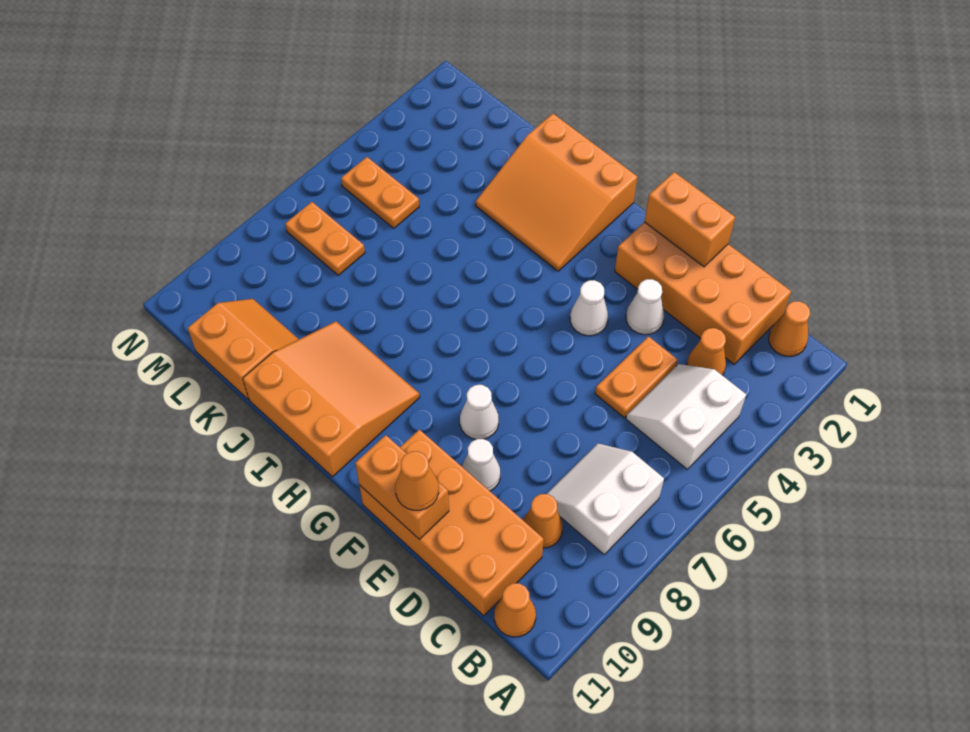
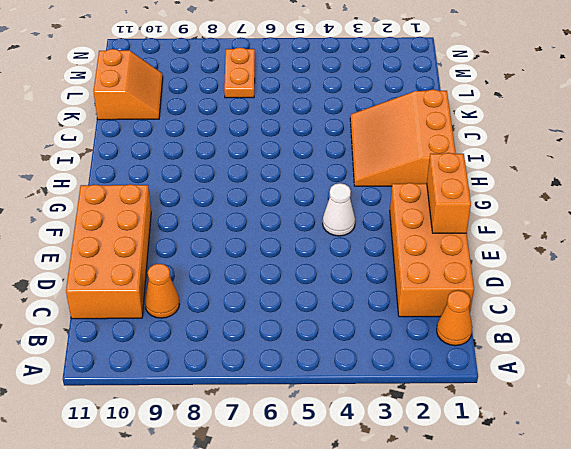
none -> white 2x2 slope [626,364,746,469]
none -> white 2x2 slope [547,444,664,554]
none -> orange 1x1 cone [494,583,536,637]

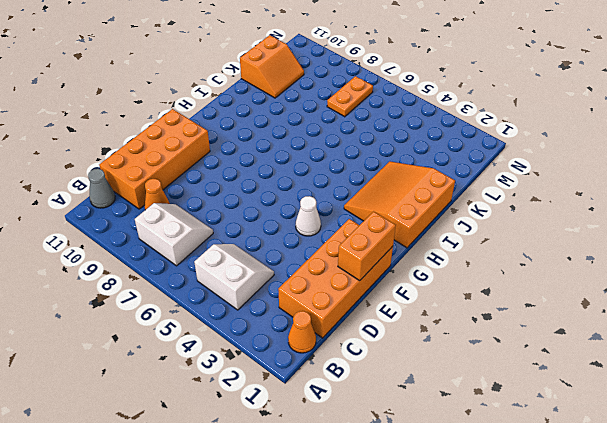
grey 1x1 cone [88,169,115,208] -> orange 1x1 cone [494,583,536,637]
none -> orange 1x1 cone [687,328,726,375]
none -> orange 1x2 plate [595,337,678,417]
none -> white 1x1 cone [626,279,664,335]

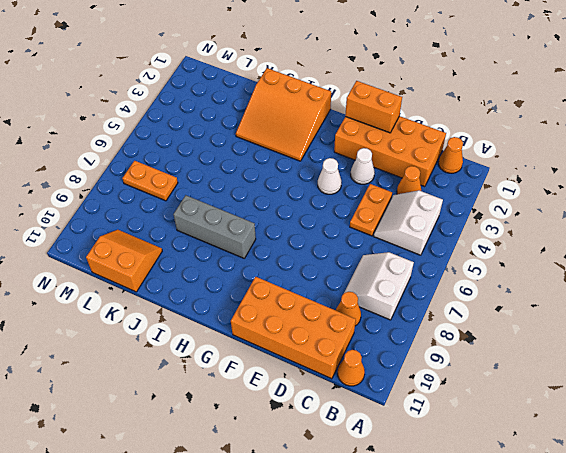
grey 1x3 brick [173,195,256,258] -> none
none -> white 1x1 cone [462,439,500,491]
none -> white 1x1 cone [460,385,499,439]
none -> orange 3x3 slope [243,321,420,477]

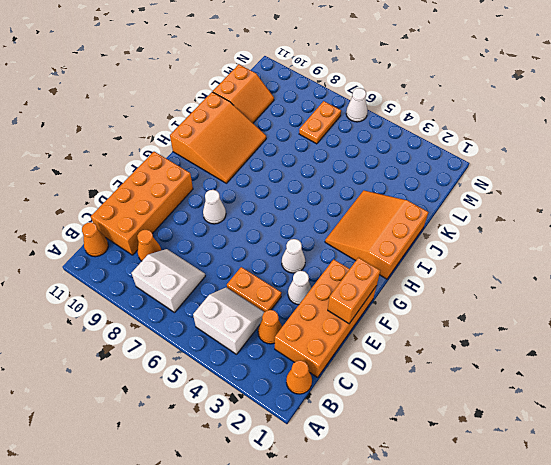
white 1x1 cone [346,88,367,122] -> white 1x1 cone moved to [462,439,500,491]
none -> orange 1x2 plate [341,157,419,228]
none -> orange 1x2 brick [355,435,449,540]
none -> orange 1x1 cone [395,451,439,510]

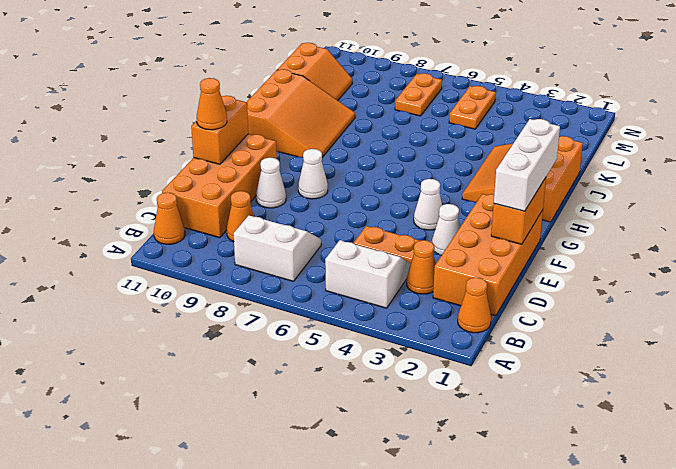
white 1x3 brick [494,119,560,211] -> none

